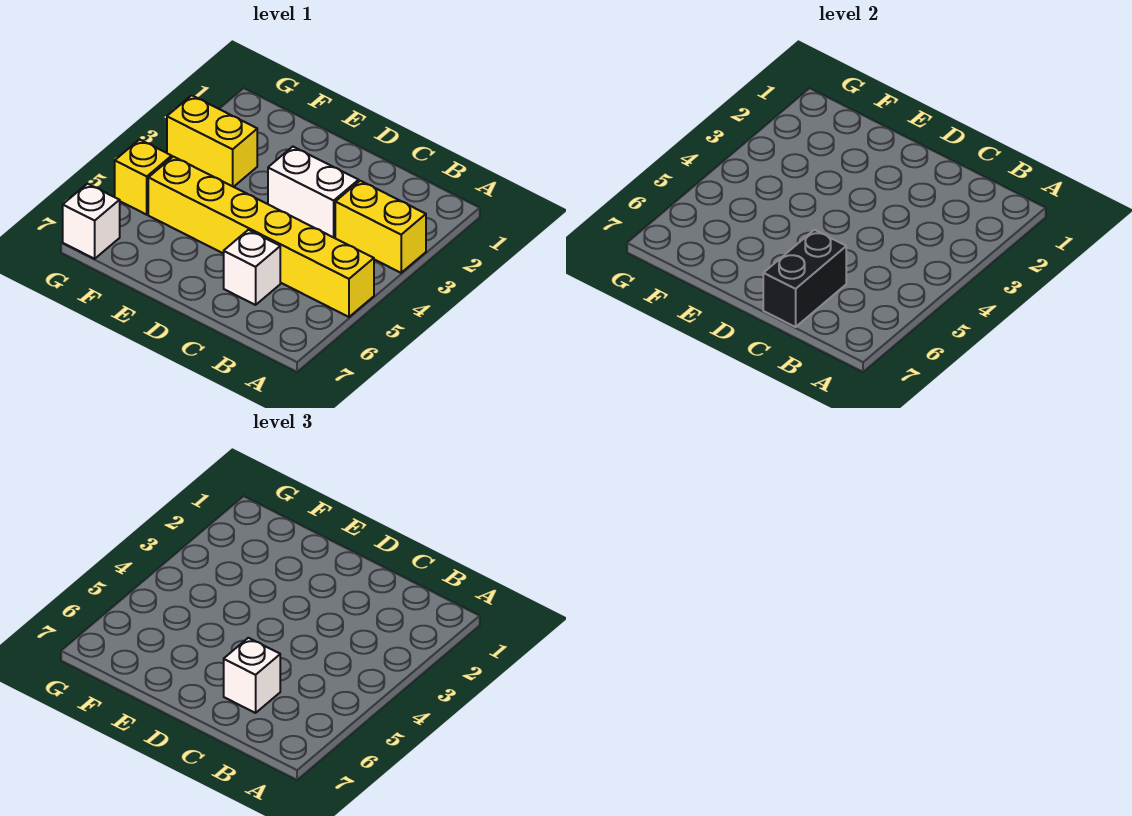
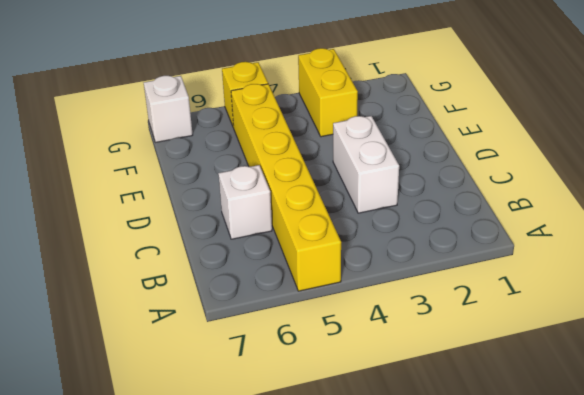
none -> yellow 1x2 brick [335,181,426,273]
none -> black 1x2 brick [763,230,846,327]

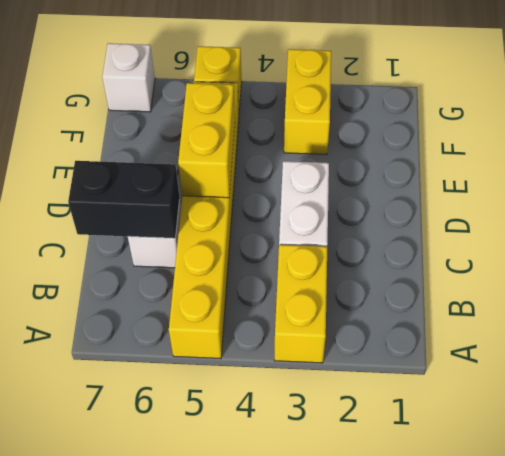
yellow 1x2 brick [178,83,235,198] -> none
none -> white 1x1 brick [224,638,280,713]

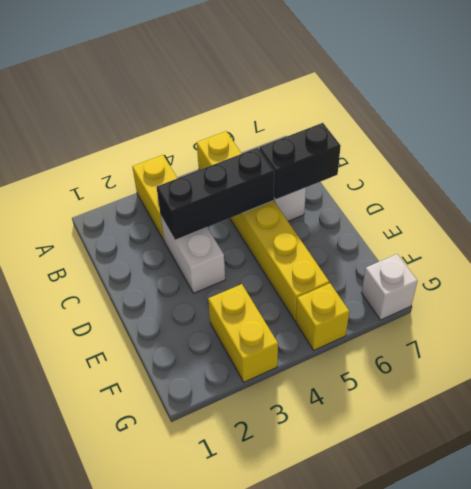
black 1x3 brick [157,148,274,240] -> none
none -> white 1x1 brick [224,638,280,713]

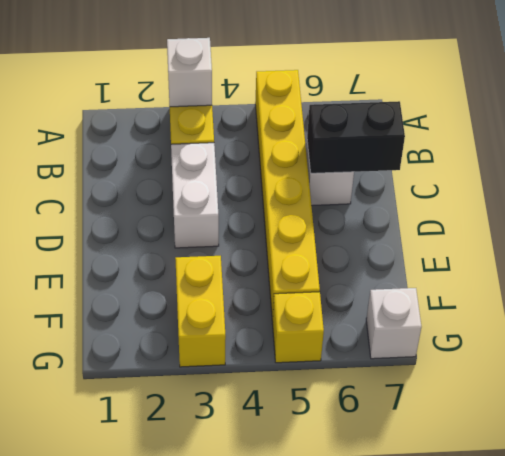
white 1x1 brick [167,38,212,107] -> white 1x1 brick moved to [224,638,280,713]

